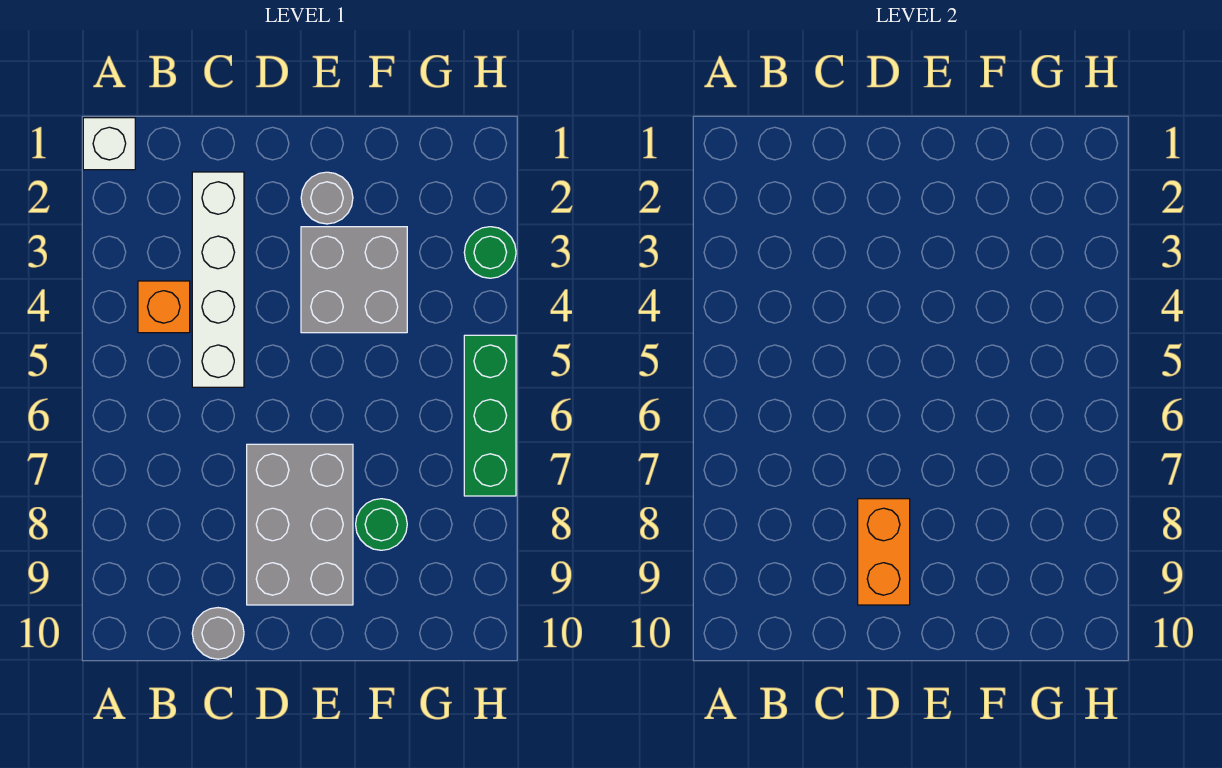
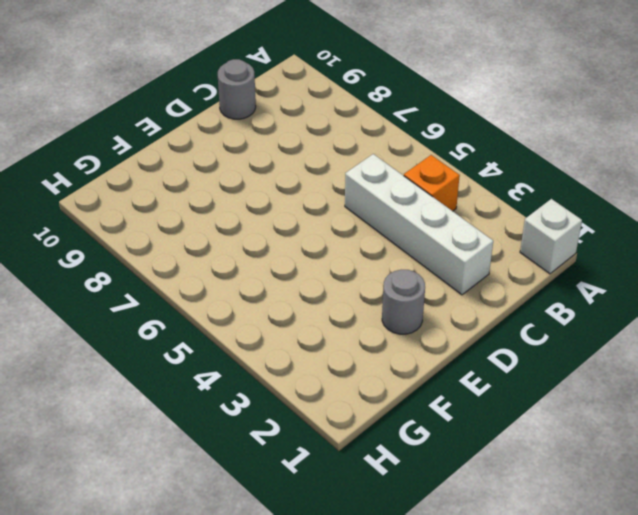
none -> grey 2x3 brick [247,444,353,605]
none -> grey 2x2 brick [301,227,407,333]

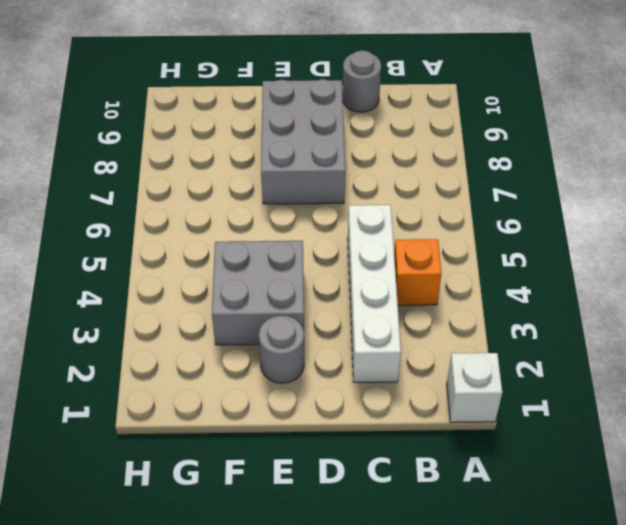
none -> green 1x1 round brick [356,499,407,550]
none -> green 1x1 round brick [464,227,516,278]

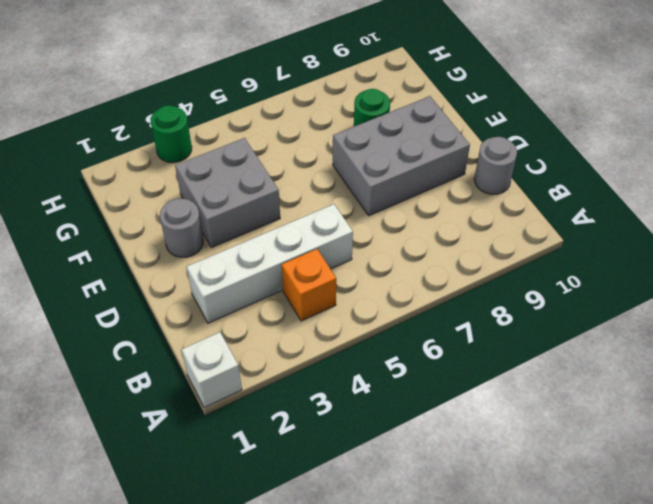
none -> green 1x3 brick [464,335,516,496]
none -> orange 1x2 brick [858,499,910,605]

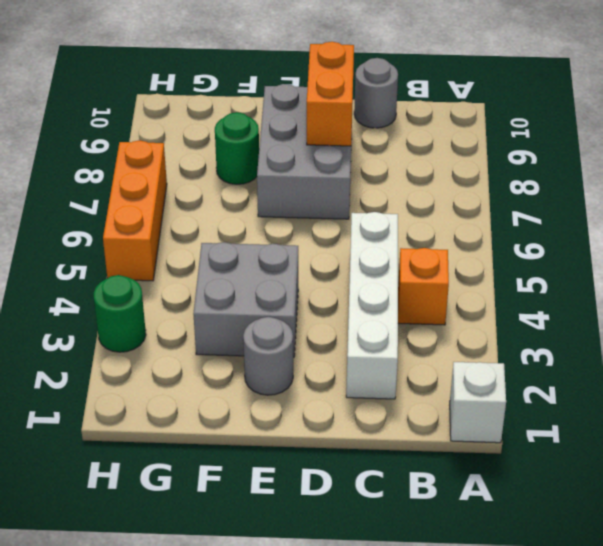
orange 1x3 brick [103,141,167,281] -> green 1x3 brick [464,335,516,496]

